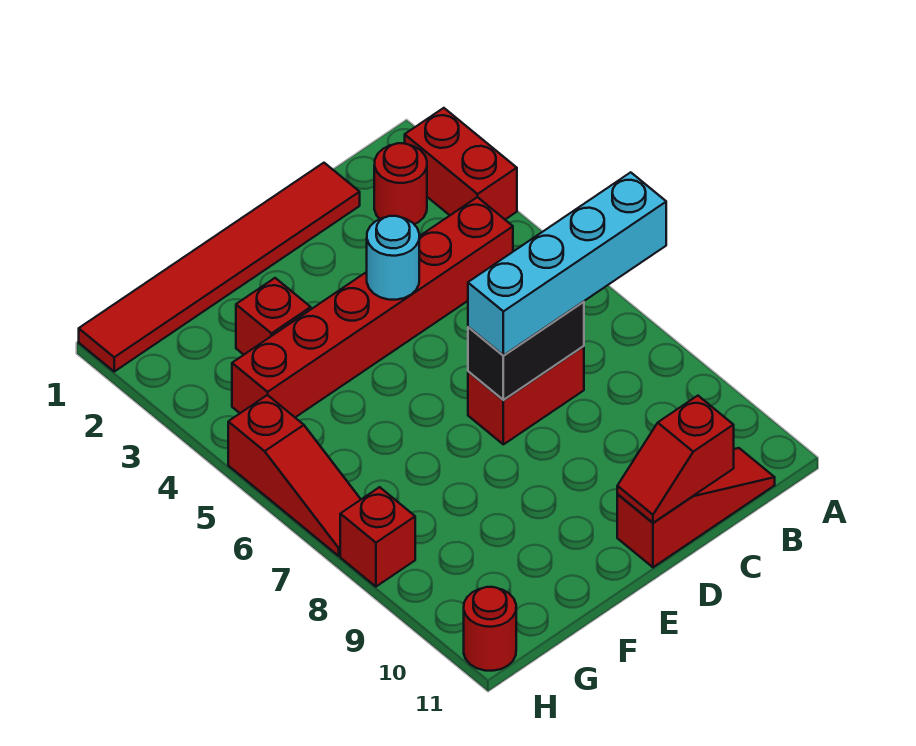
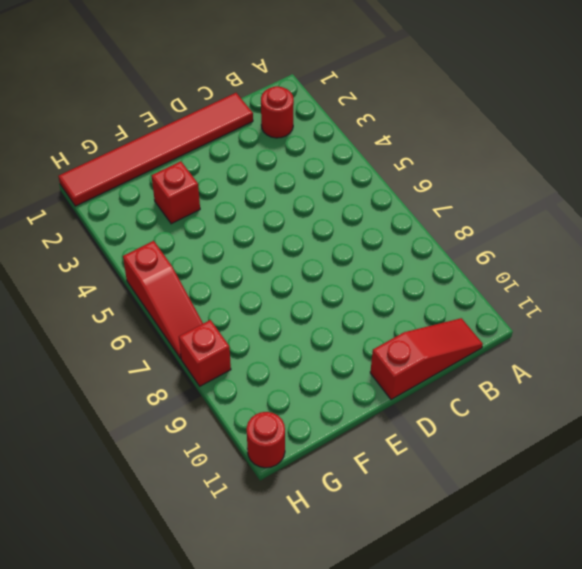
none -> red 1x2 brick [405,108,517,219]
none -> red 1x6 brick [232,197,513,417]
none -> red 1x2 brick [468,346,584,444]

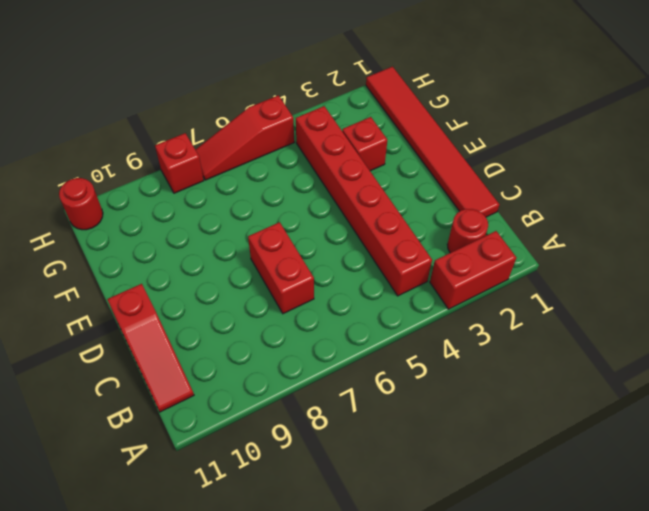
none -> black 1x2 brick [468,302,584,400]
none -> red 1x2 slope [617,396,734,523]
none -> cyan 1x1 round brick [367,216,419,300]

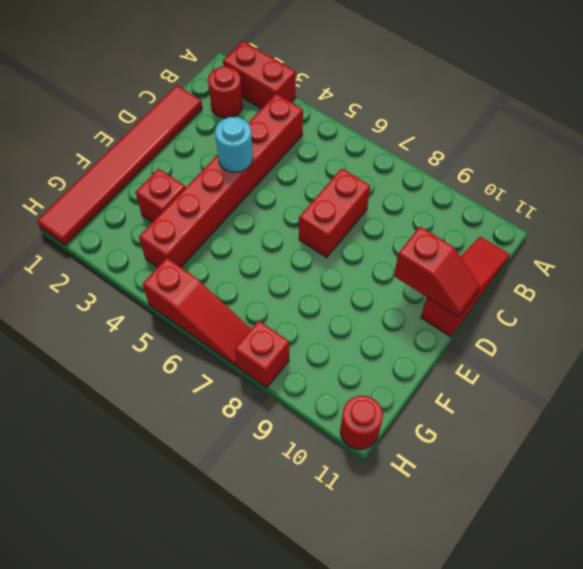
red 1x2 slope [394,227,480,317] -> red 1x2 slope turned to [617,396,734,523]
none -> black 1x2 brick [468,302,584,400]
none -> cyan 1x4 brick [468,172,666,355]

